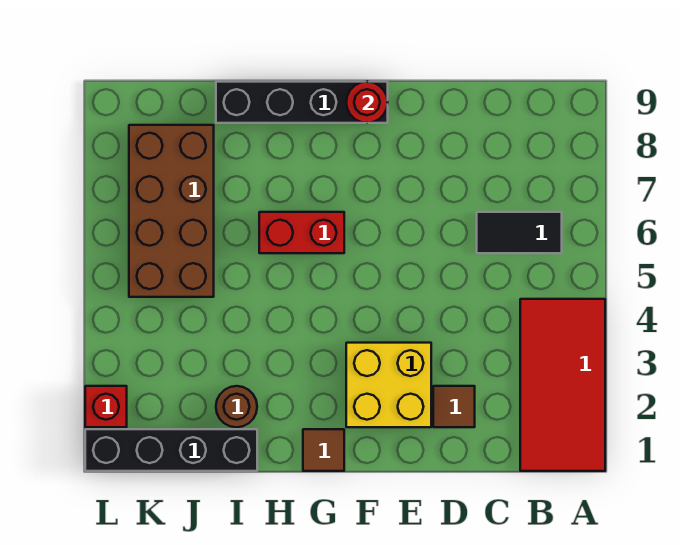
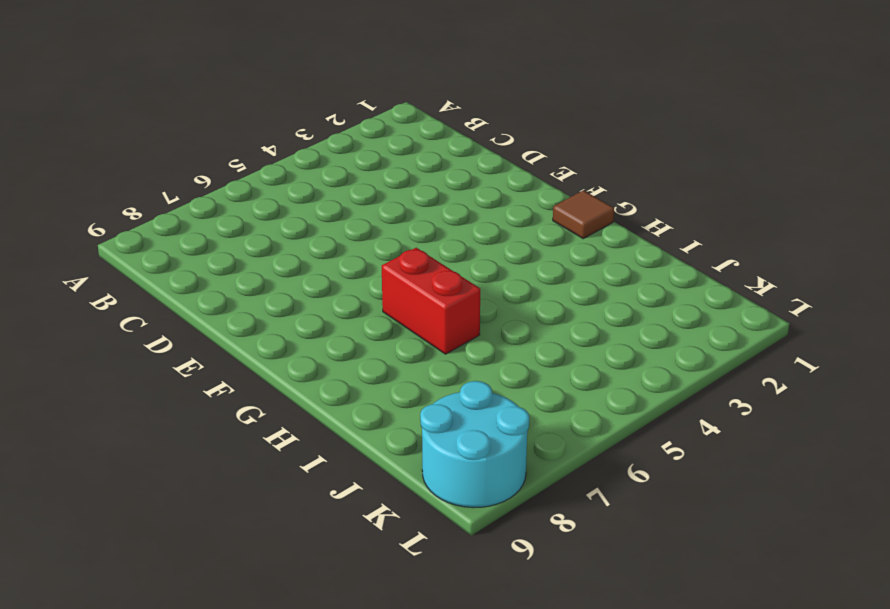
cyan 2x2 round brick [420,381,529,508] -> brown 2x4 brick [129,125,214,297]
none -> red 2x4 tile [520,299,605,471]
none -> black 1x2 tile [477,212,562,253]
none -> brown 1x1 tile [433,386,475,427]

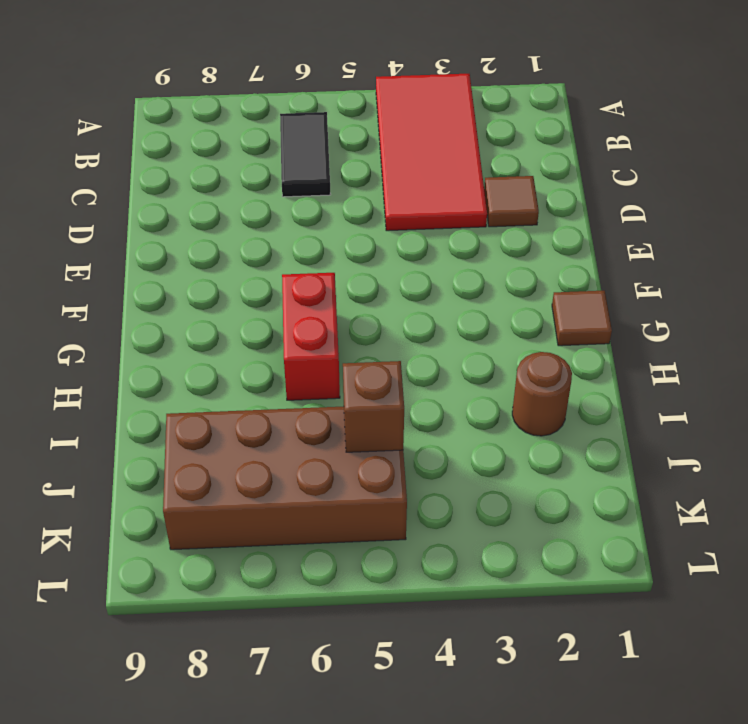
red 2x4 tile [376,74,487,231] -> red 2x4 tile turned to [520,299,605,471]
brown 1x1 brick [343,361,404,452] -> none
none -> yellow 2x2 brick [346,343,431,427]
none -> black 1x4 brick [216,82,388,123]
none -> black 1x4 brick [85,429,257,471]

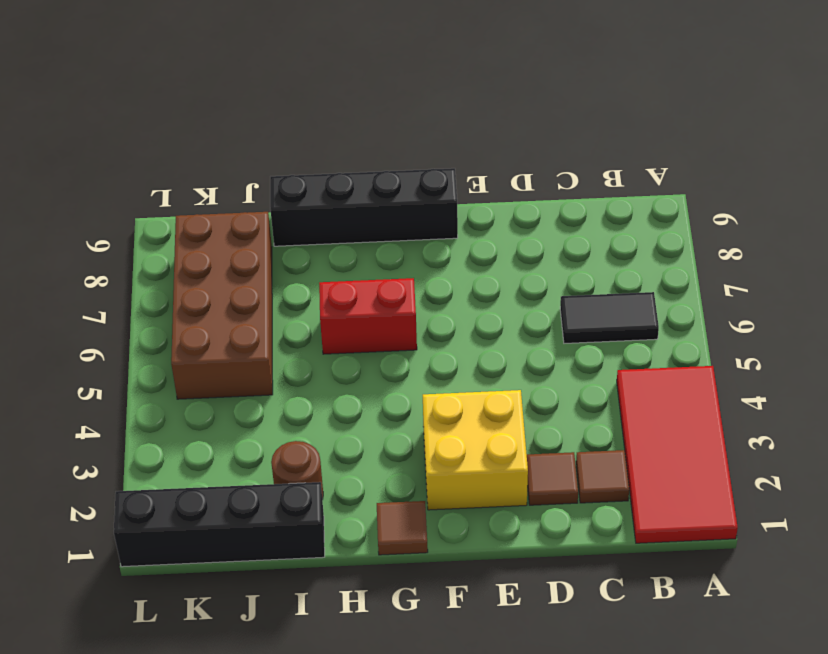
brown 1x1 tile [576,450,629,503] -> none
none -> red 1x1 brick [85,386,127,427]
none -> red 1x1 round brick [346,82,388,123]

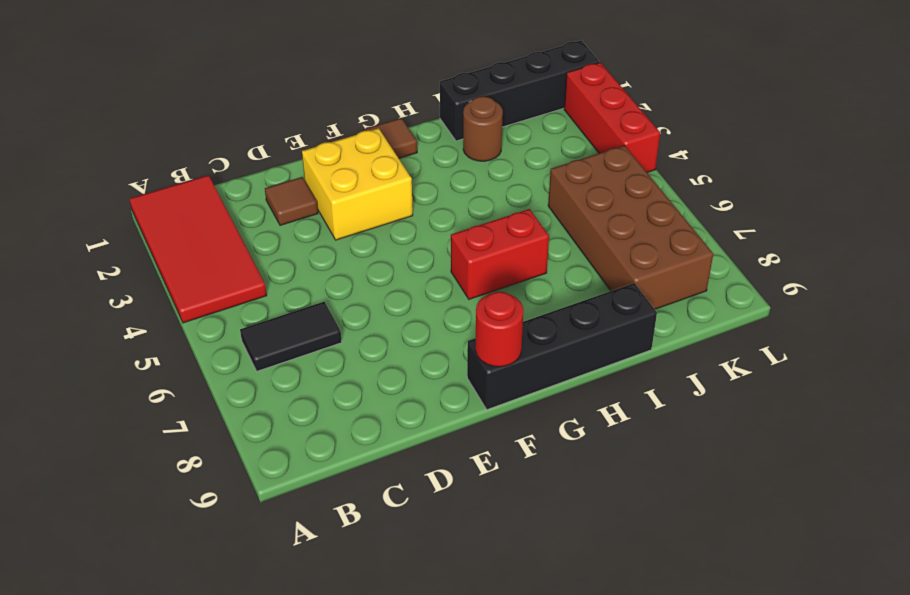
red 1x3 brick [564,63,660,172] -> red 1x1 brick [85,386,127,427]

